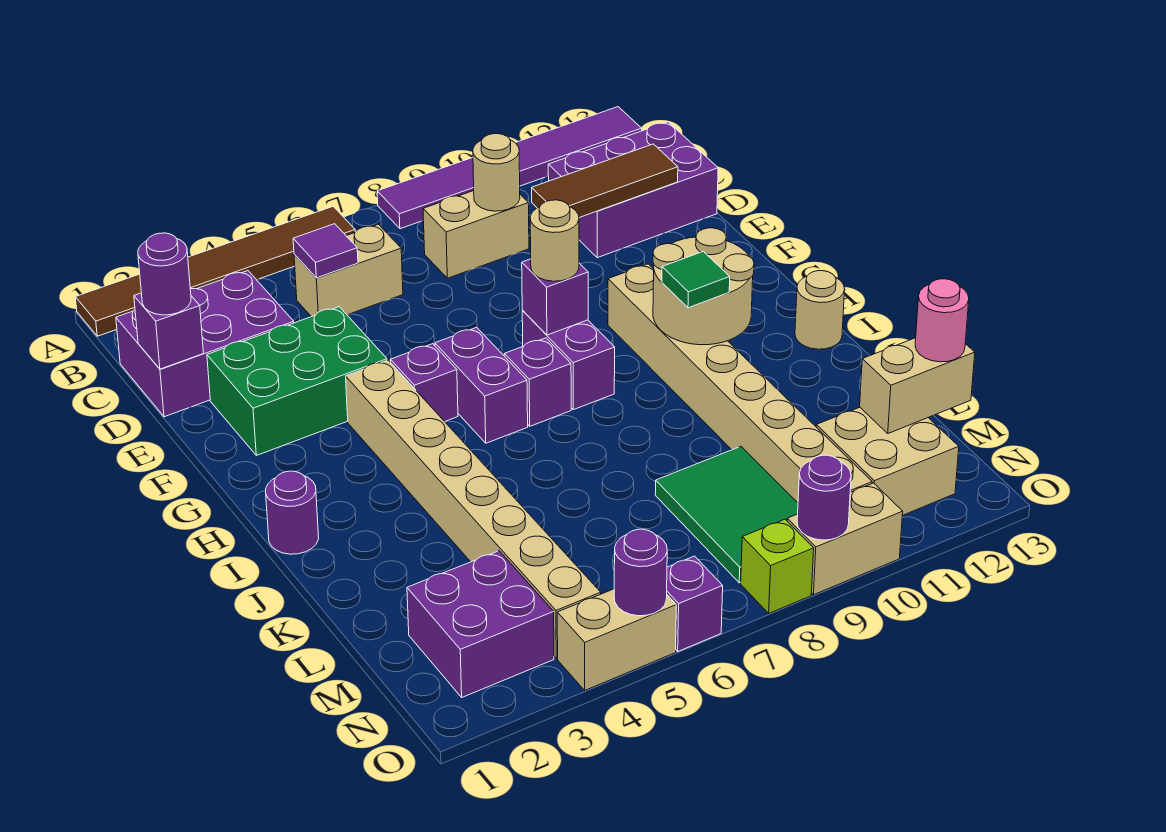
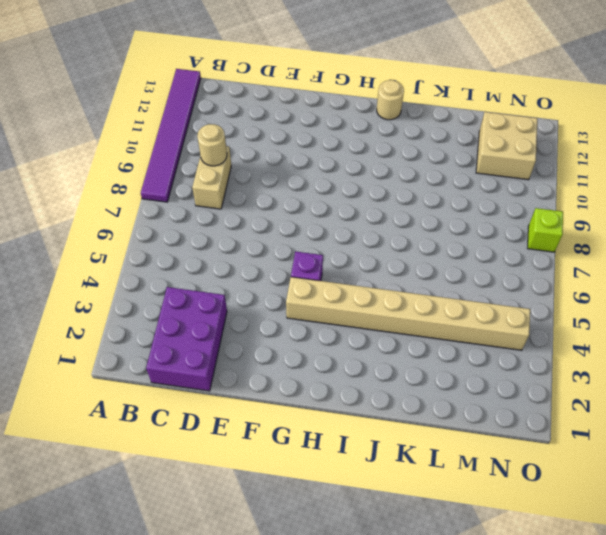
none -> brown 1x6 tile [75,206,355,336]
none -> tan 1x2 brick [294,224,403,317]
none -> purple 2x3 brick [548,122,718,258]
none -> green 2x3 brick [207,307,387,455]

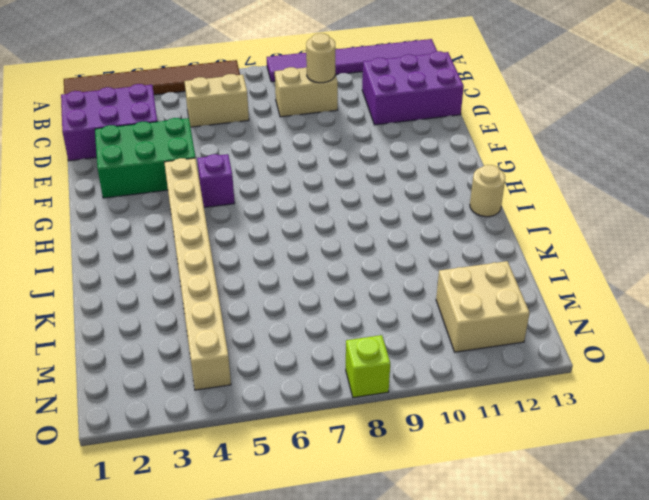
none -> purple 1x2 brick [435,327,528,443]
none -> purple 1x2 brick [522,311,615,410]
none -> tan 1x8 brick [608,264,872,503]
none -> purple 1x1 brick [504,338,571,426]

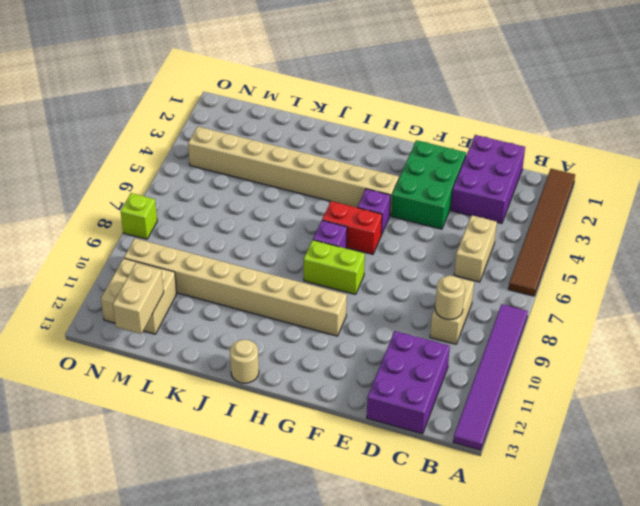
red 1x2 brick [322,201,382,254] -> purple 1x2 brick [435,327,528,443]
lime 1x2 brick [304,240,365,294] -> purple 1x2 brick [522,311,615,410]
none -> purple 1x1 round brick [266,471,319,554]
none -> green 2x3 tile [655,446,798,583]
none -> purple 2x2 brick [407,551,554,697]
none -> tan 1x2 brick [557,589,676,690]

